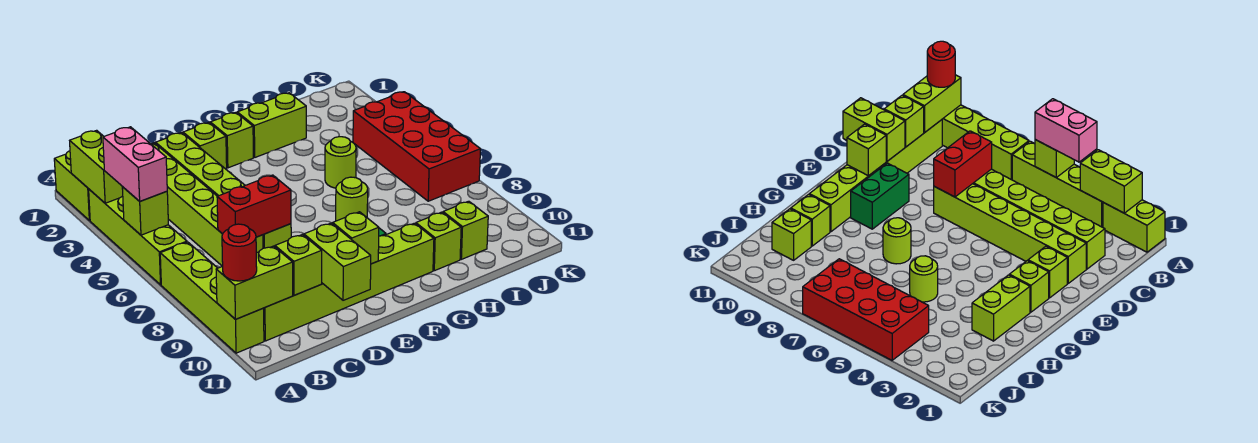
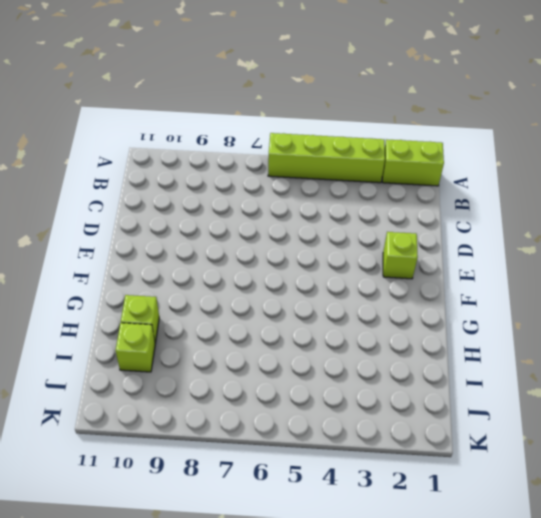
none -> lime 1x4 brick [160,242,264,353]
none -> lime 1x6 brick [264,223,434,341]
none -> lime 1x6 brick [151,143,263,266]

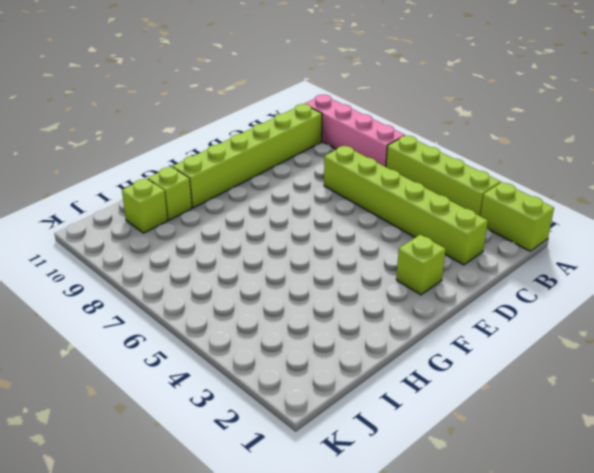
pink 1x4 brick [305,95,405,167] -> lime 1x4 brick [160,242,264,353]
none -> lime 1x6 brick [156,133,291,248]
none -> green 1x2 brick [851,163,909,229]
none -> lime 1x1 brick [210,113,253,168]

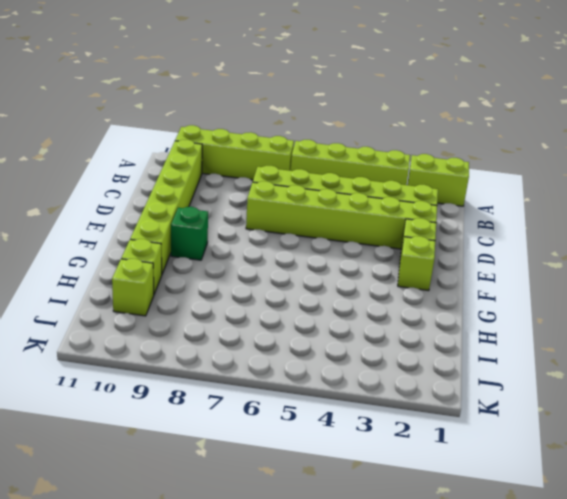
green 1x1 brick [171,207,208,260] -> green 1x2 brick [851,163,909,229]
none -> lime 1x2 brick [237,93,306,157]
none -> lime 1x1 round brick [336,177,368,221]
none -> lime 1x1 round brick [325,137,356,188]

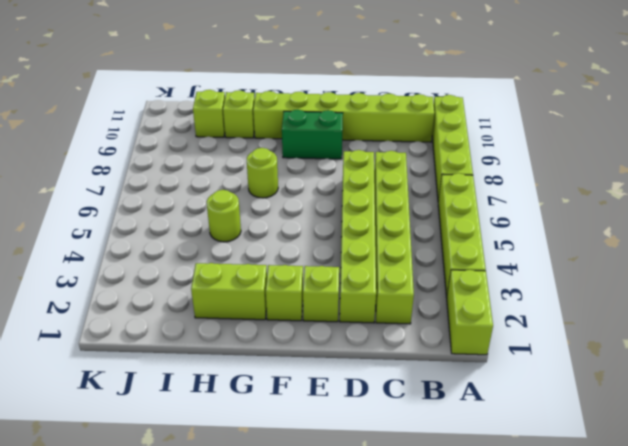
none -> red 2x4 brick [353,92,480,201]
none -> lime 1x2 brick [70,130,123,203]
none -> lime 1x1 brick [122,187,168,235]

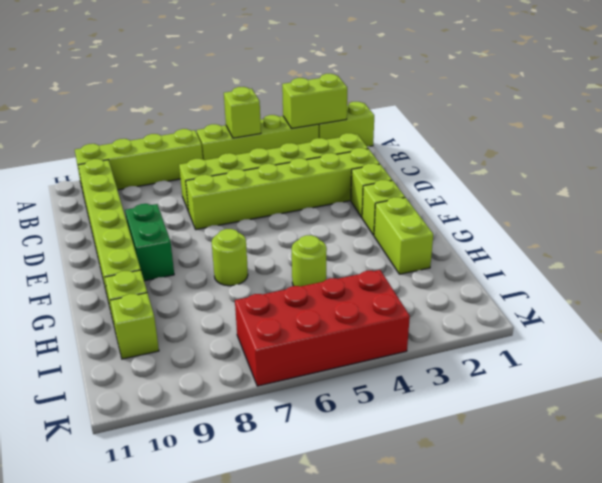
none -> lime 1x2 brick [216,246,293,319]
none -> red 1x2 brick [217,175,291,237]
none -> lime 1x1 brick [275,235,322,295]

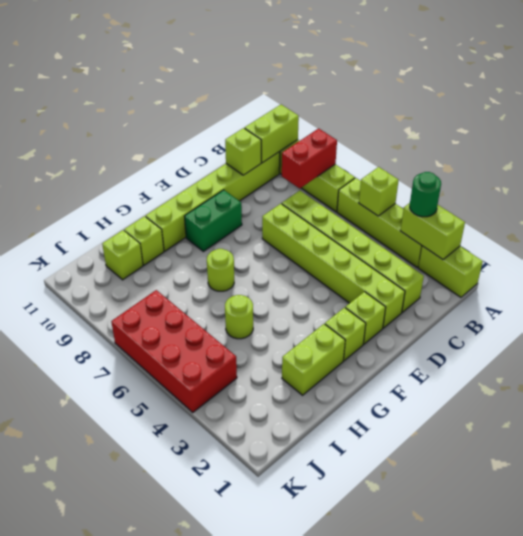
green 1x1 round brick [410,172,441,217] -> none
red 1x2 brick [282,129,337,188] -> red 1x2 brick moved to [217,175,291,237]
none -> lime 1x2 brick [304,223,371,300]
none -> lime 1x1 brick [333,212,379,264]
none -> pink 1x2 brick [103,127,167,201]

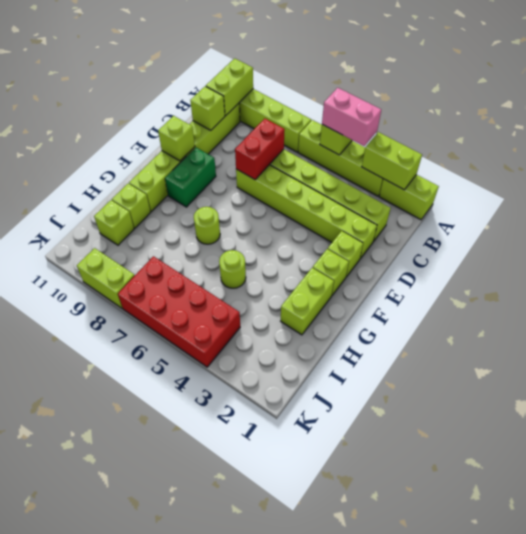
lime 1x2 brick [77,248,135,308] -> lime 1x2 brick moved to [304,223,371,300]
none -> red 1x1 round brick [222,224,257,281]

